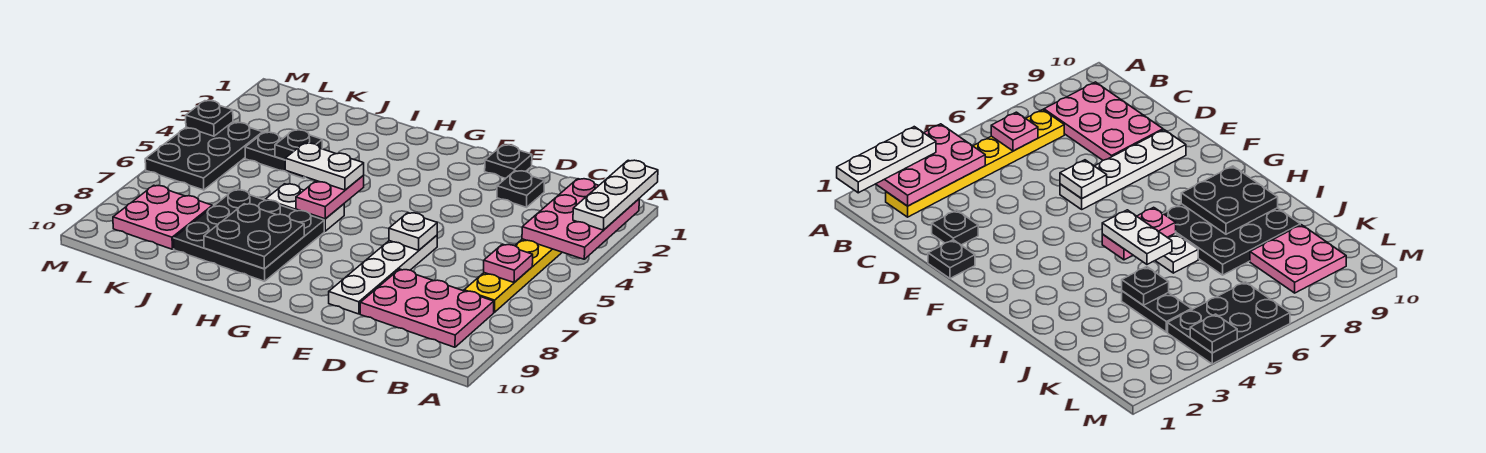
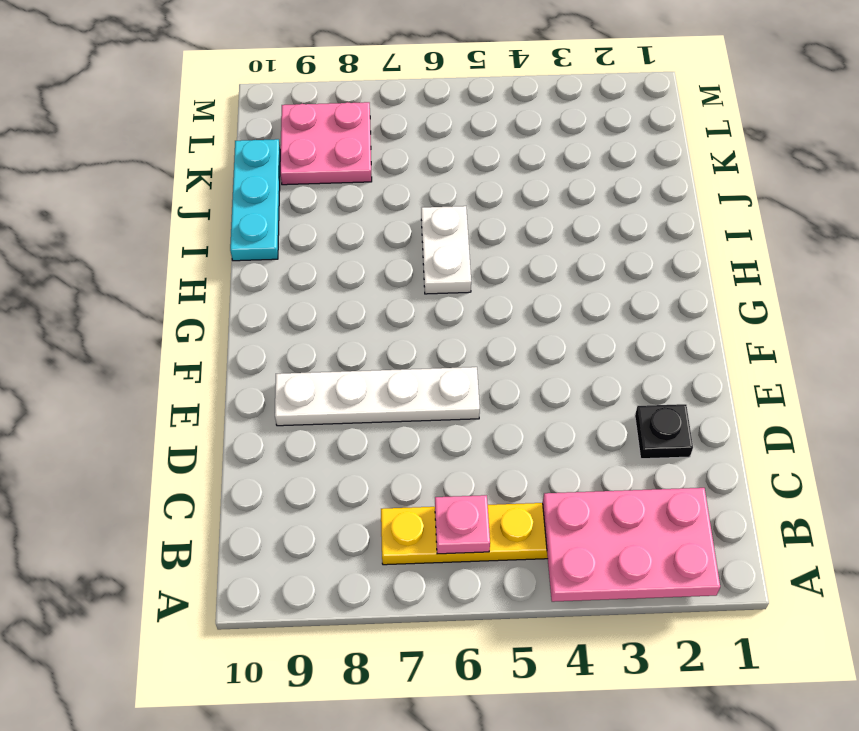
cyan 1x3 plate [230,139,280,261] -> none
none -> pink 2x3 plate [360,269,494,347]
none -> black 1x1 plate [485,145,532,179]
none -> black 3x3 plate [174,190,324,281]

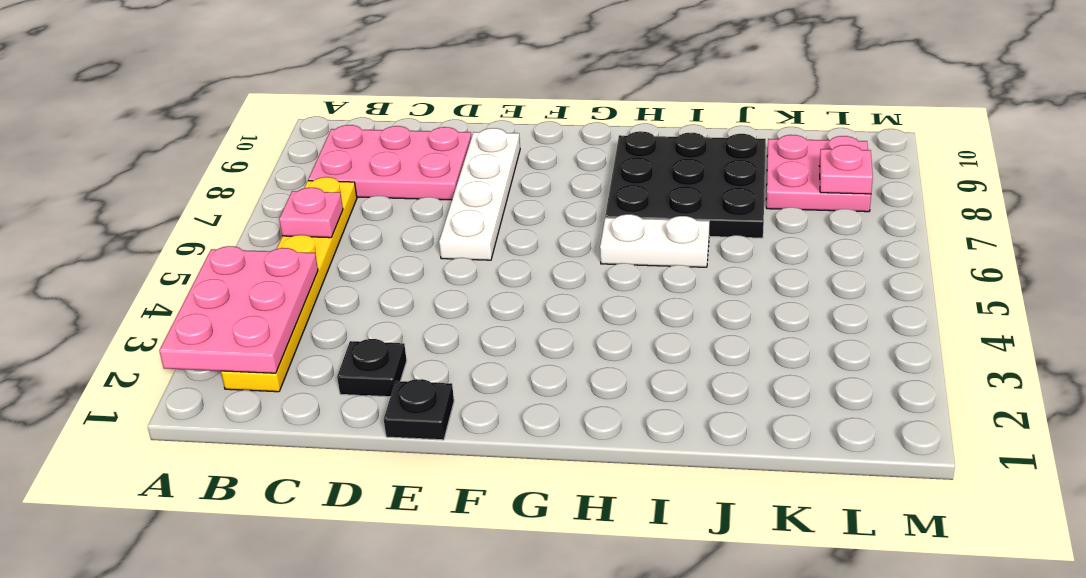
pink 1x1 plate [819,145,873,194] -> none
none -> black 1x2 plate [245,132,305,178]
none -> black 2x3 plate [145,122,263,190]
none -> white 1x1 plate [389,213,437,250]

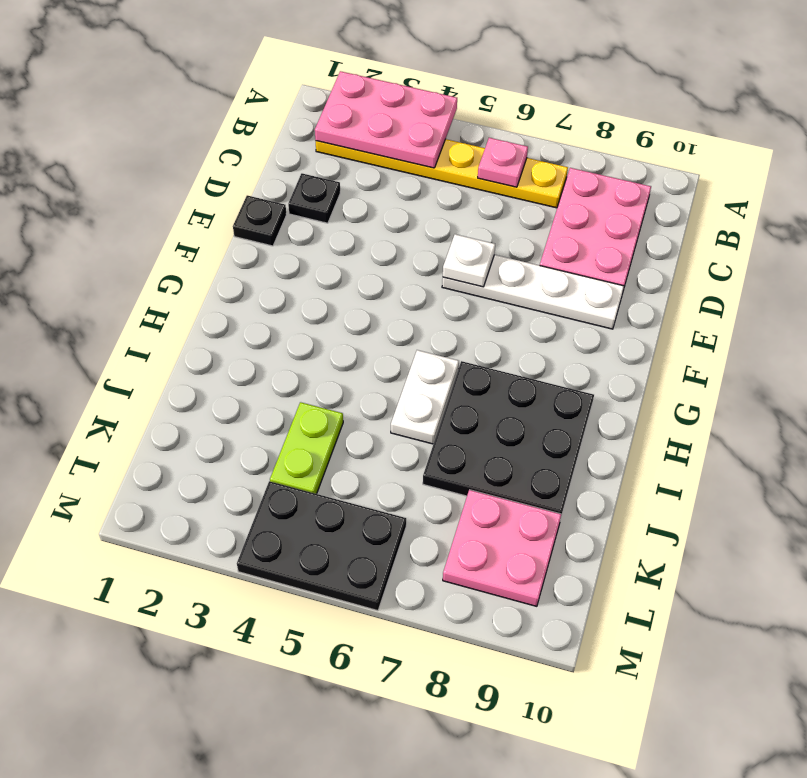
lime 1x2 plate [270,402,343,494] -> black 1x2 plate [245,132,305,178]
none -> pink 1x2 plate [296,175,364,219]
none -> black 2x2 plate [204,204,304,269]
none -> black 1x1 plate [275,130,323,160]

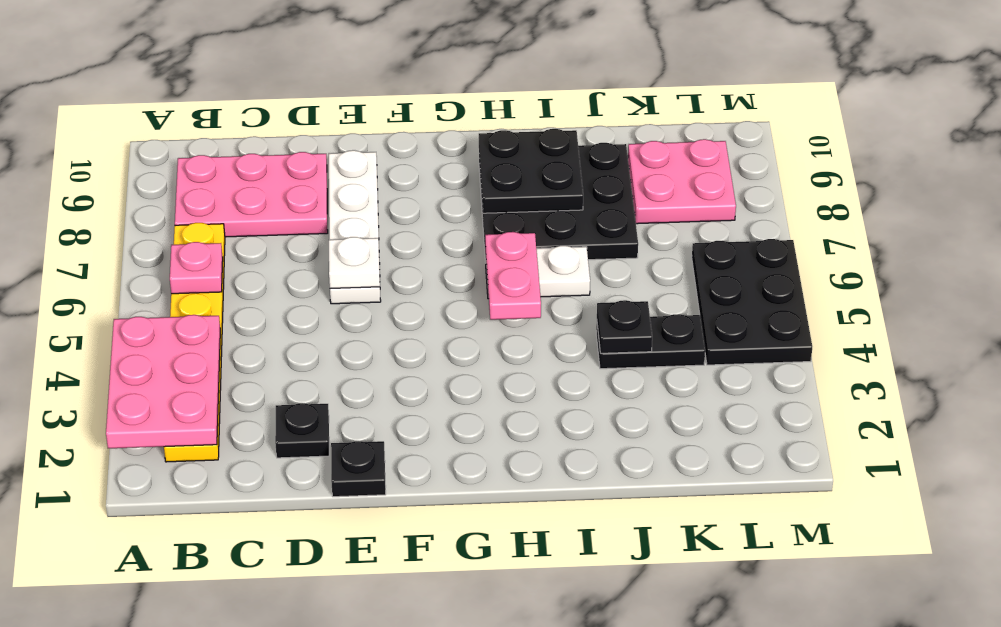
none -> black 1x1 plate [186,101,233,136]
none -> white 1x3 plate [573,160,658,230]
none -> white 1x2 plate [285,143,364,190]

